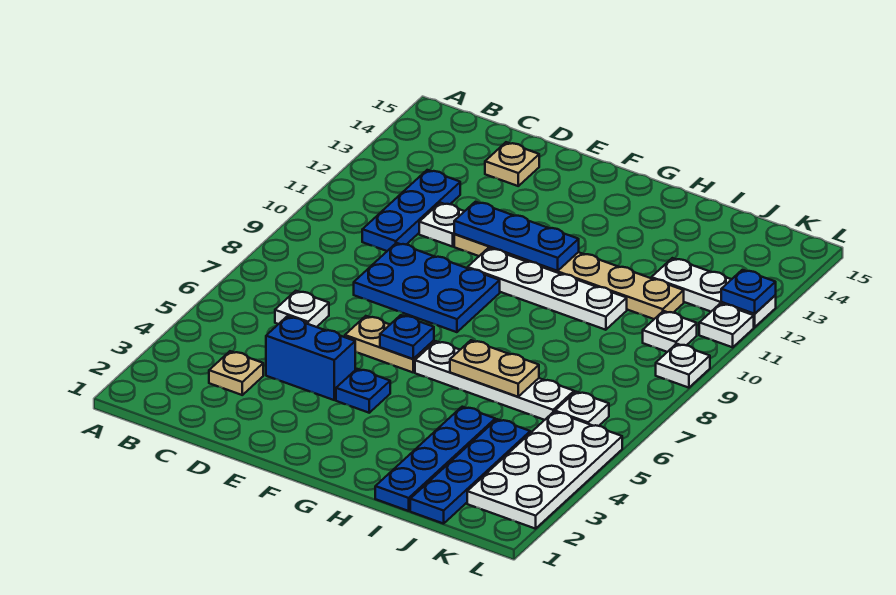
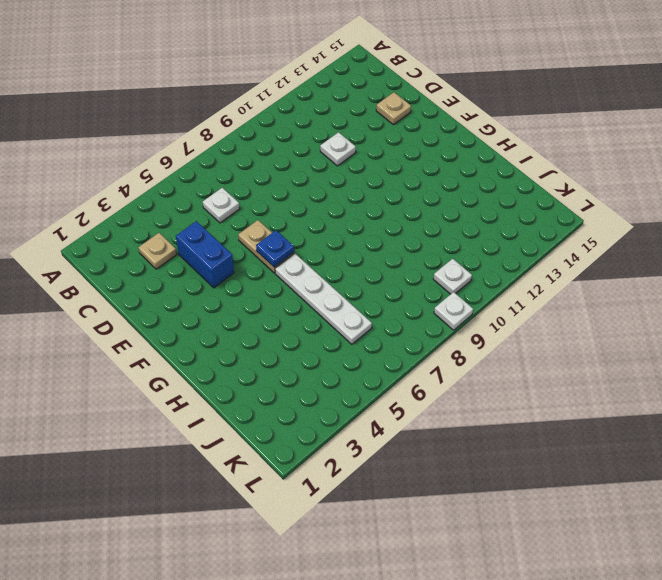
none -> blue 1x3 plate [362,170,460,251]
none -> blue 2x3 plate [354,243,500,332]
none -> tan 1x6 plate [454,234,684,319]

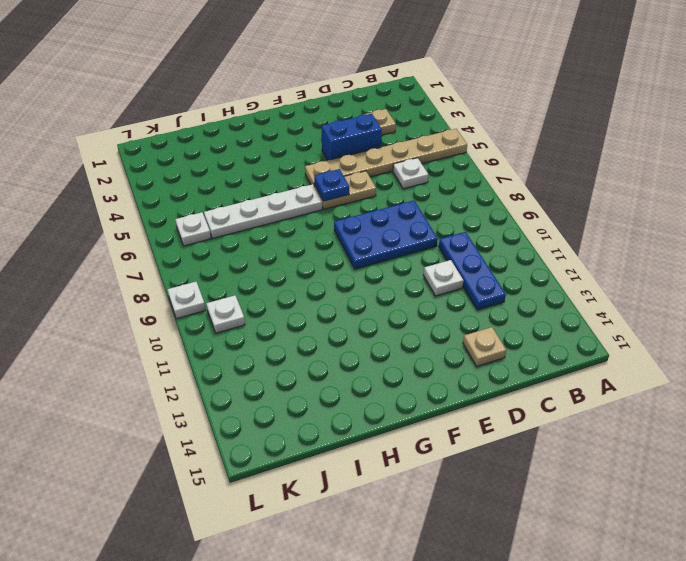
tan 1x6 plate [305,129,467,185] -> tan 1x6 plate moved to [454,234,684,319]
none -> blue 1x1 plate [336,369,390,413]
none -> white 1x4 plate [467,248,627,330]
none -> blue 1x4 plate [375,407,495,511]

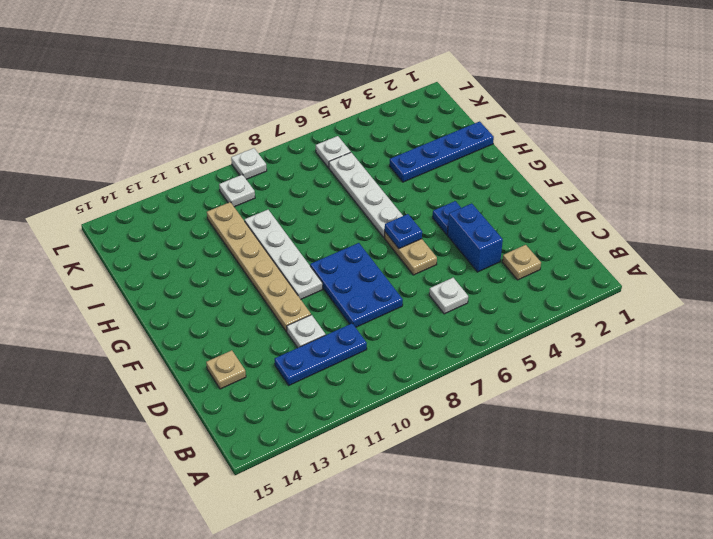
none -> blue 1x4 plate [410,419,530,524]
none -> white 1x3 plate [651,258,776,327]
none -> white 2x4 plate [467,412,622,529]

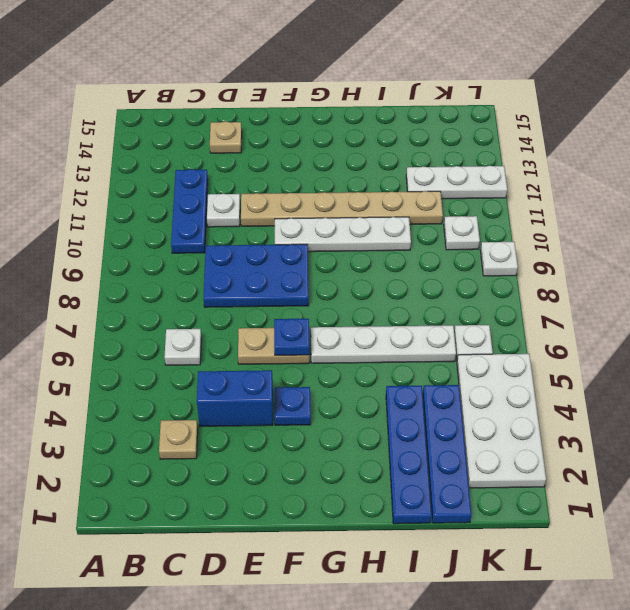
none -> white 1x1 plate [699,303,754,347]
none -> blue 1x3 plate [454,202,579,271]
none -> tan 1x2 plate [450,340,539,397]

